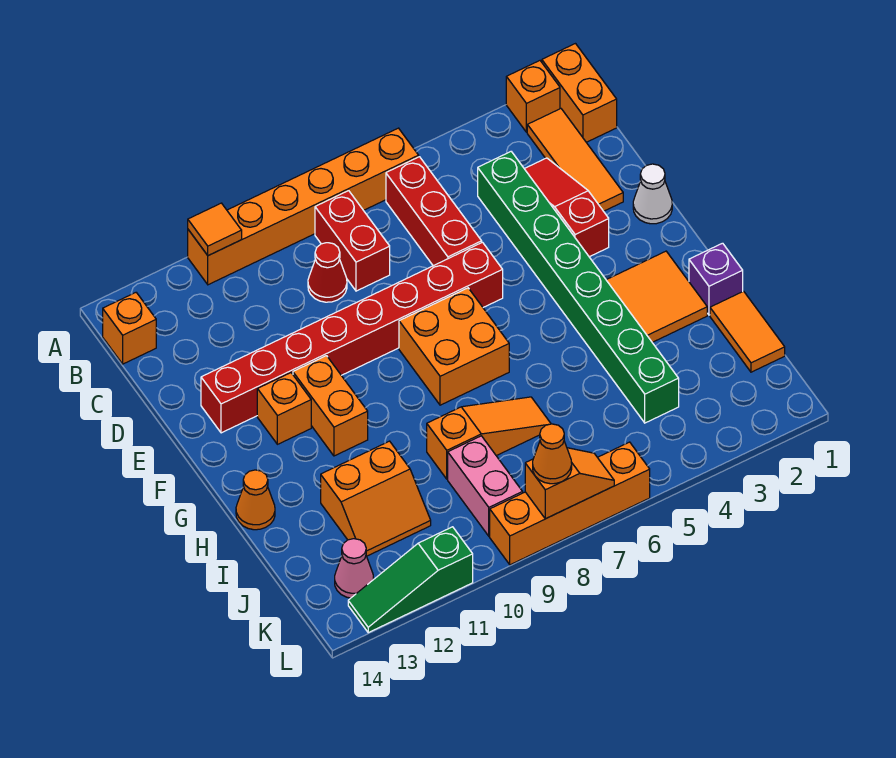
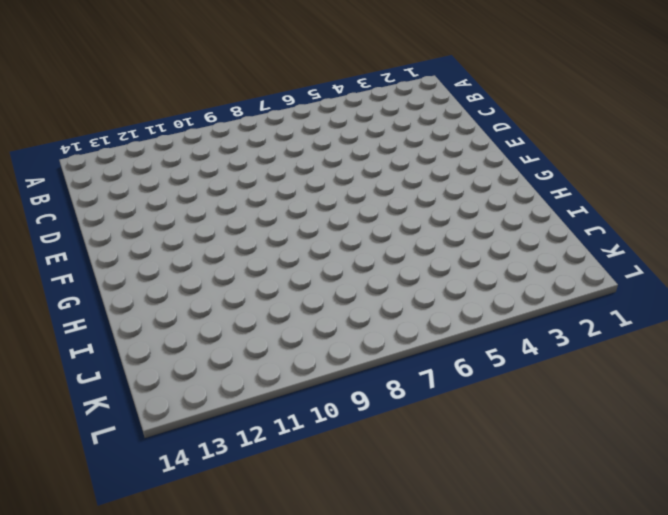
none -> orange 1x2 brick [542,44,617,142]
none -> orange 1x1 brick [506,61,560,132]
none -> orange 1x6 brick [188,128,419,285]

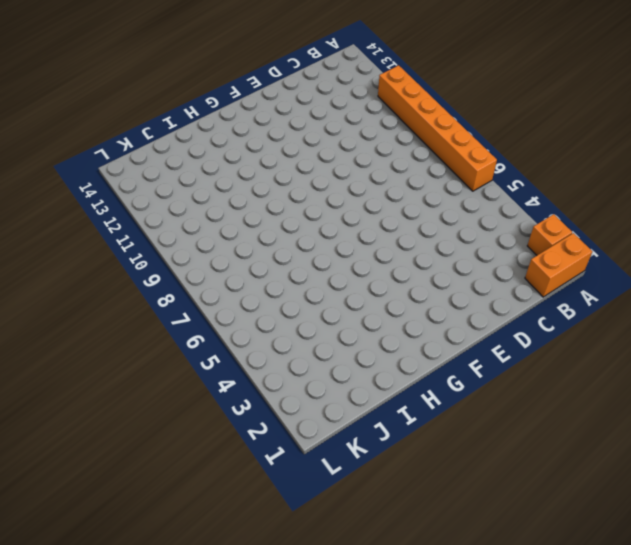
none -> orange 1x3 tile [527,109,623,211]
none -> red 1x3 brick [386,157,482,266]
none -> red 1x2 brick [315,191,390,291]

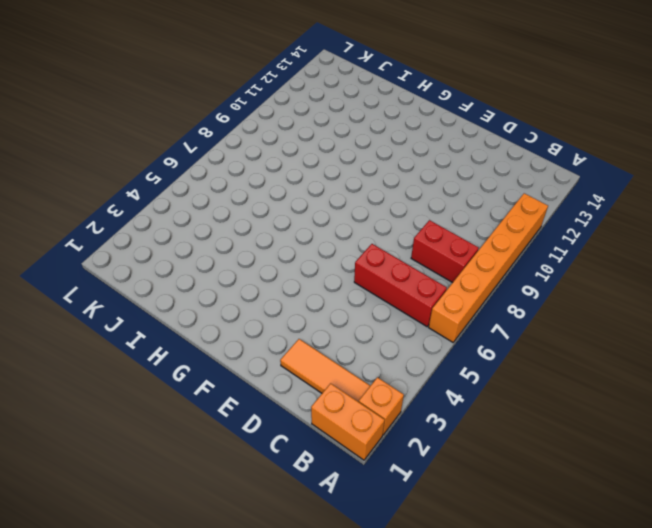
none -> orange 1x1 brick [103,293,156,364]
none -> red 1x3 slope [525,158,609,257]
none -> green 1x8 brick [478,152,679,423]

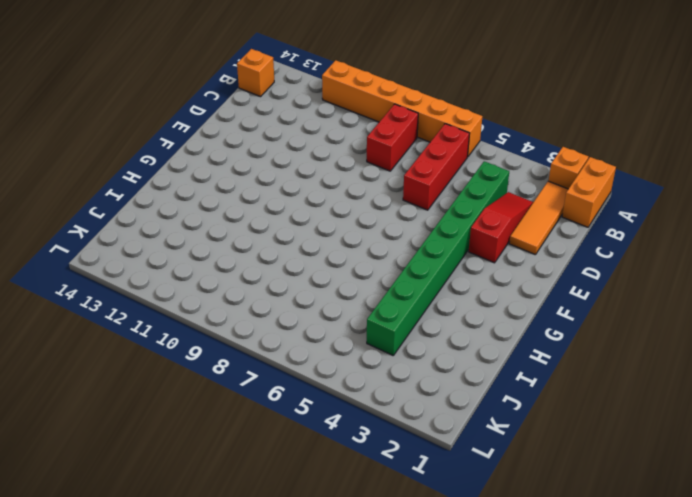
none -> red 1x1 cone [308,243,347,302]
none -> white 1x1 cone [633,164,672,224]
none -> red 1x8 brick [201,242,503,433]

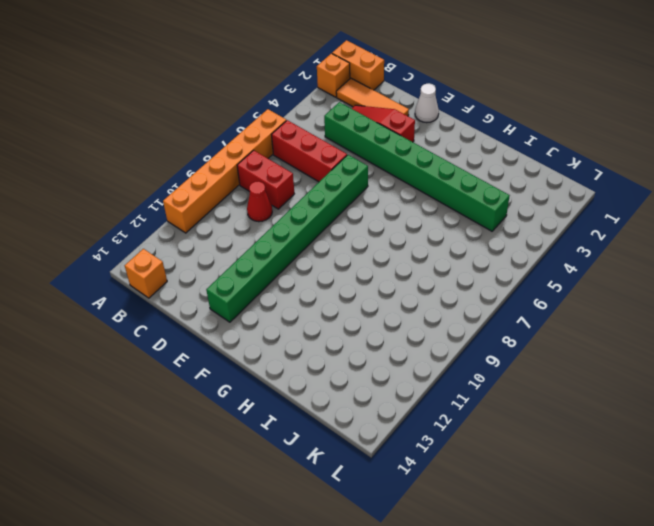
green 1x8 brick [206,155,368,322] -> red 1x8 brick [201,242,503,433]
none -> orange 2x2 brick [399,288,509,405]
none -> orange 1x2 brick [293,356,368,456]
none -> orange 1x1 brick [257,373,311,444]

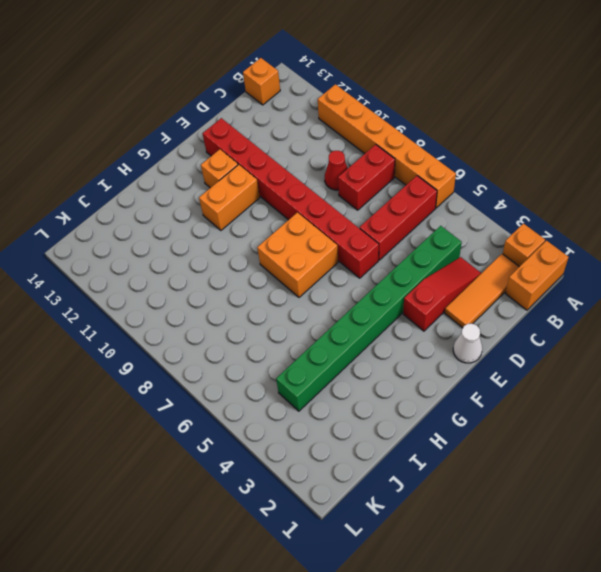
none -> orange 2x2 tile [607,251,707,342]
none -> purple 1x1 brick [689,243,743,315]
none -> orange 1x1 cone [236,470,275,530]

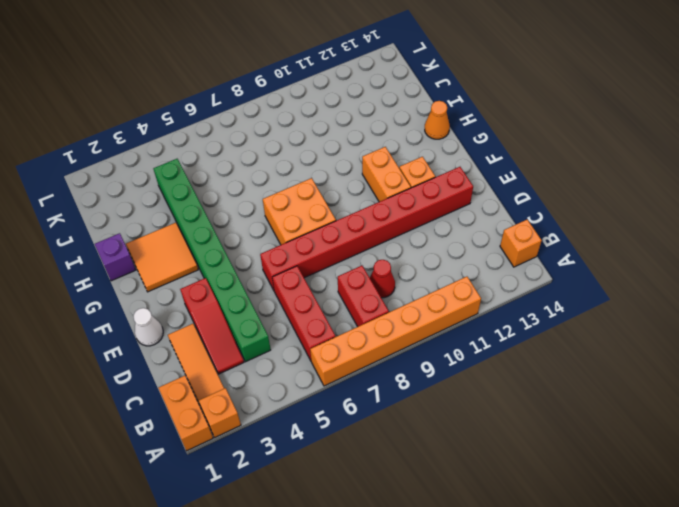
none -> orange 1x2 tile [710,291,785,372]
none -> orange 1x3 slope [427,397,551,479]
none -> orange 2x2 slope [321,441,431,556]

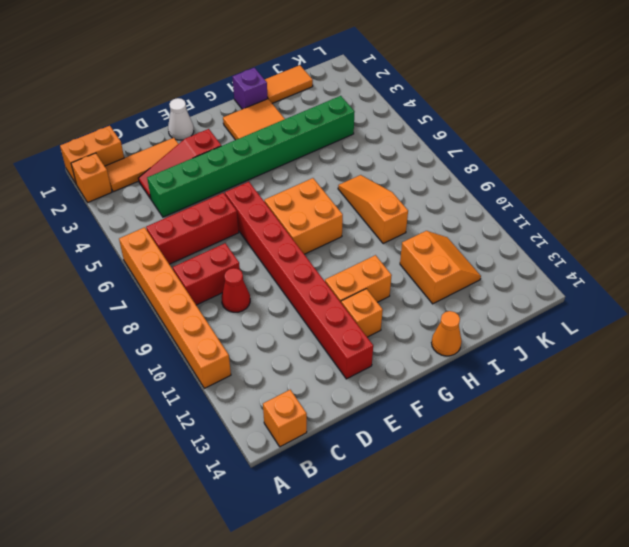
none -> pink 1x2 brick [448,436,523,536]
none -> pink 1x1 cone [335,539,374,598]
none -> orange 1x4 brick [490,442,650,565]

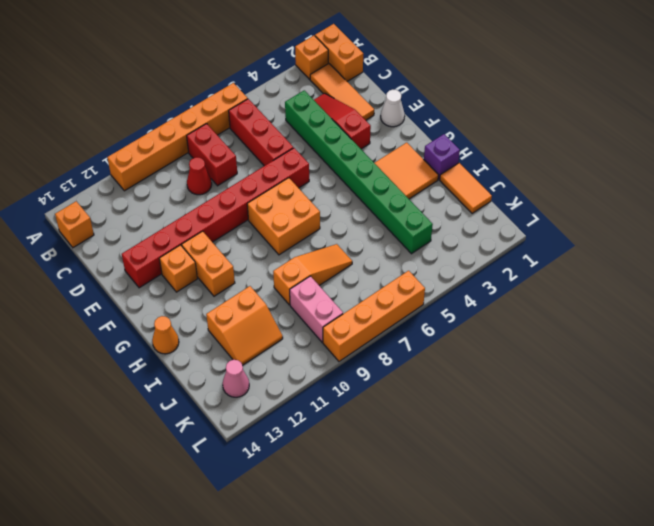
none -> green 1x3 slope [348,527,473,633]
none -> orange 1x1 tile [188,203,242,256]
none -> orange 1x2 slope [525,448,614,519]

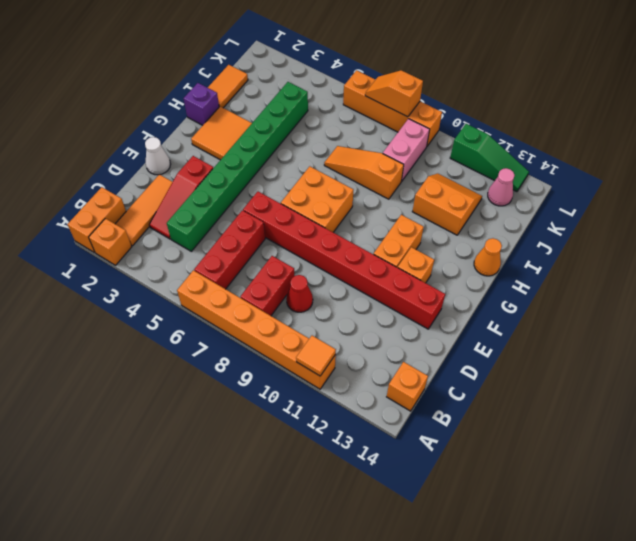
none -> orange 1x1 cone [533,424,572,484]

